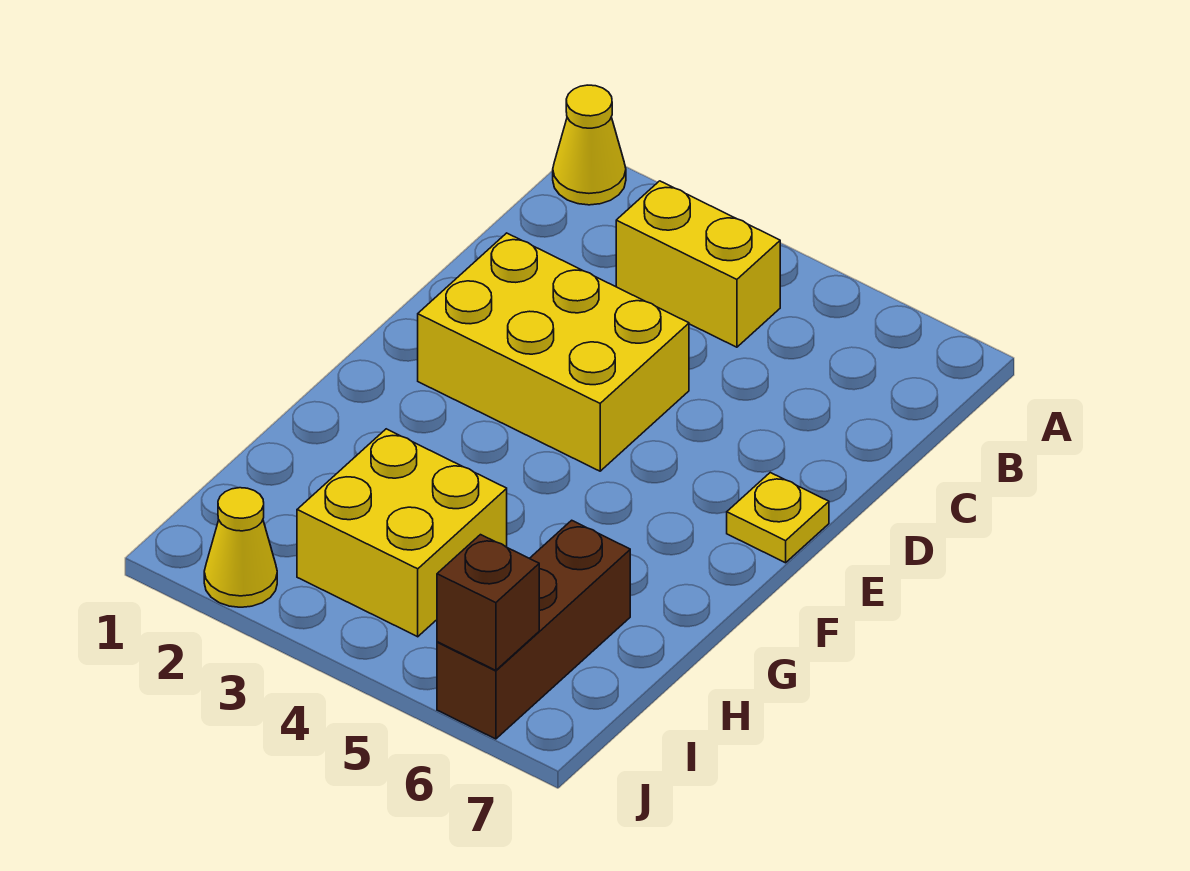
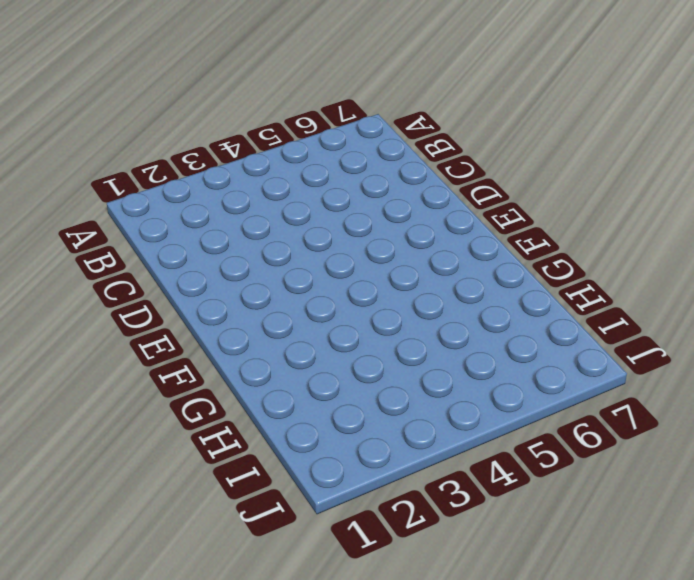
none -> yellow 1x1 cone [553,85,626,205]
none -> yellow 1x2 brick [616,181,780,347]

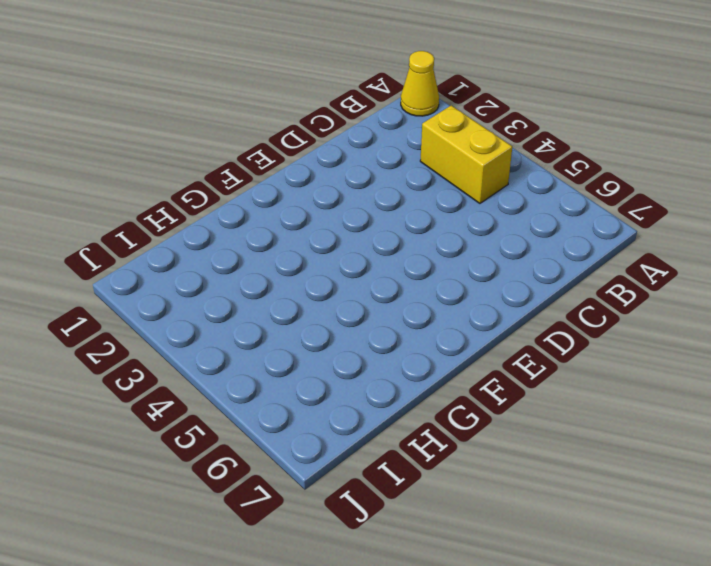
none -> yellow 2x3 brick [418,233,689,471]
none -> yellow 1x1 plate [727,473,829,563]

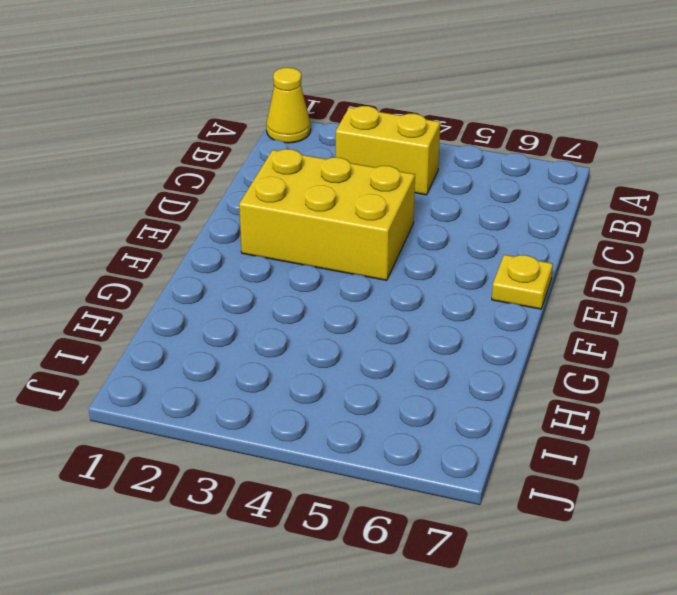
none -> yellow 2x2 brick [297,429,507,637]
none -> brown 1x3 brick [437,520,630,739]

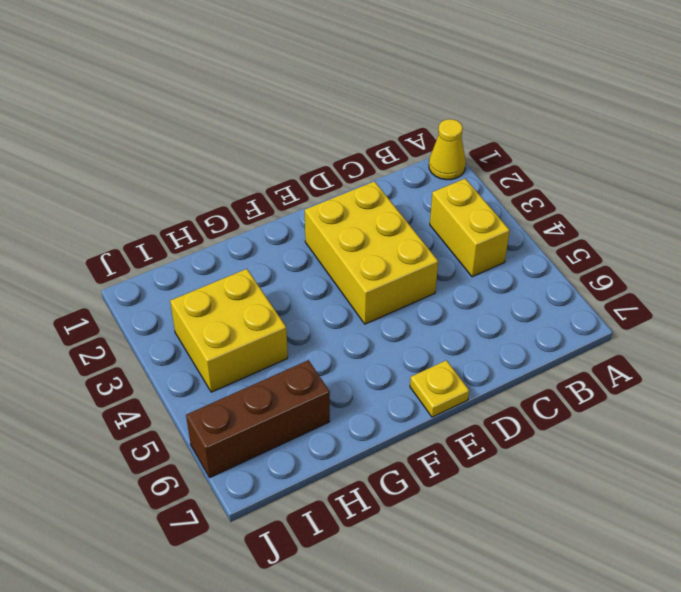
none -> yellow 1x1 cone [204,488,277,607]
none -> brown 1x1 brick [437,535,539,670]

